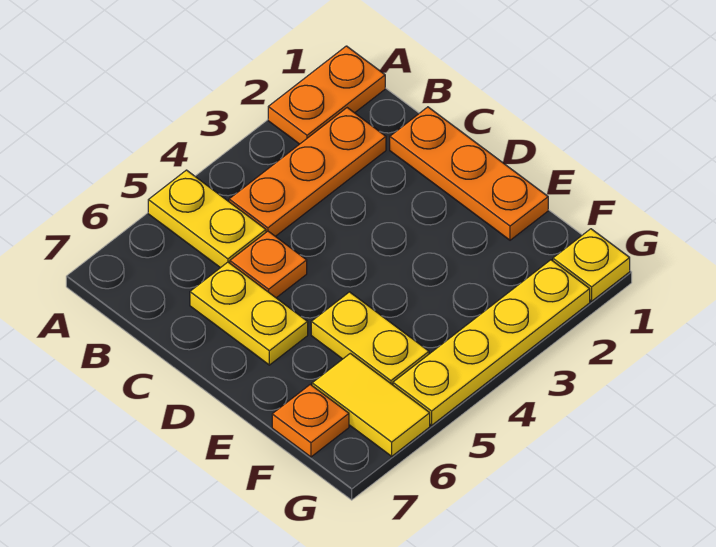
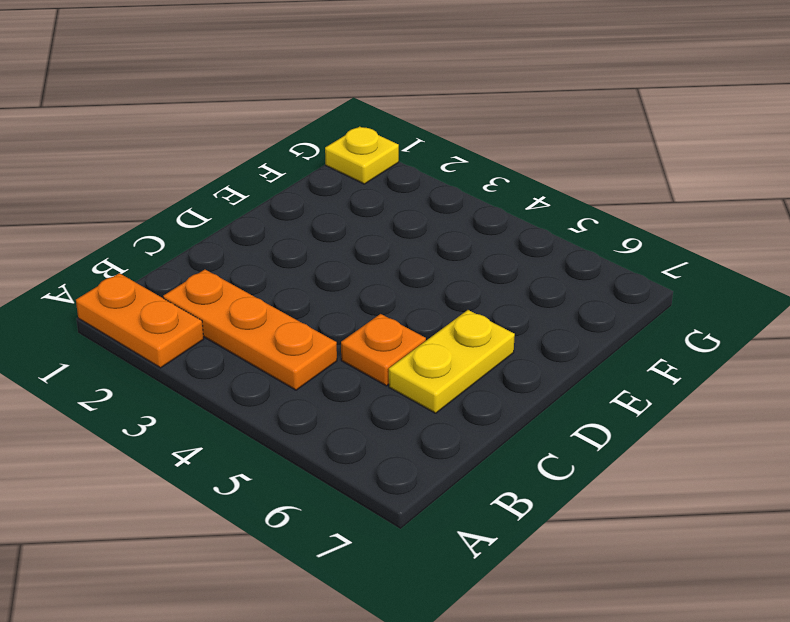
none -> yellow 1x2 plate [148,170,266,268]
none -> orange 1x3 plate [390,107,548,240]

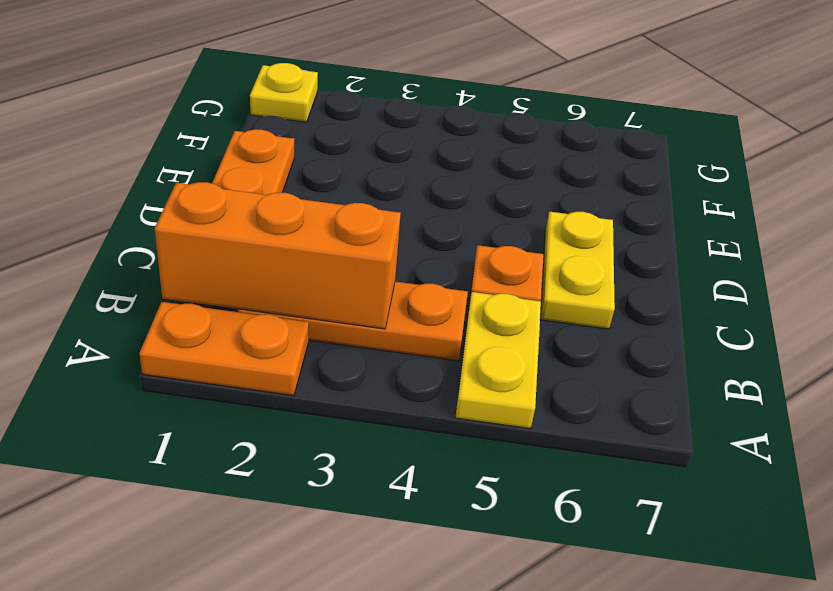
orange 1x3 brick [155,182,401,329] -> none
none -> yellow 1x2 plate [311,292,429,385]
none -> yellow 1x2 tile [312,353,430,456]

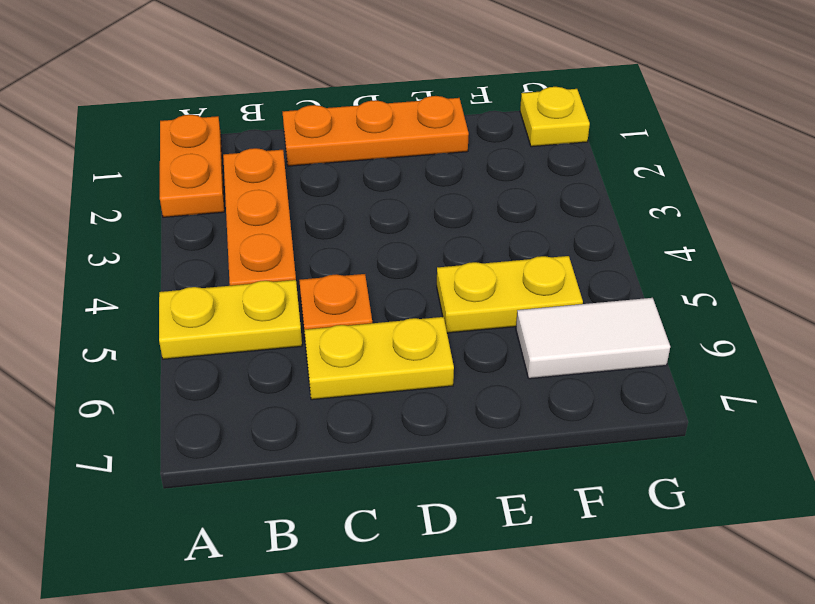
white 1x2 tile [516,298,670,379] -> yellow 1x2 tile [312,353,430,456]
none -> orange 1x1 plate [272,385,349,457]
none -> yellow 1x4 plate [393,260,590,425]

